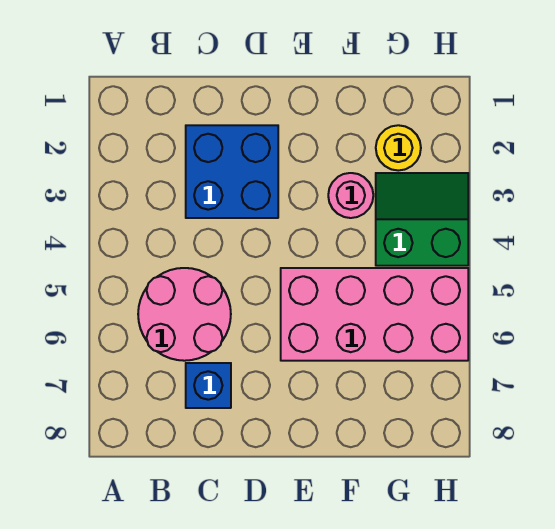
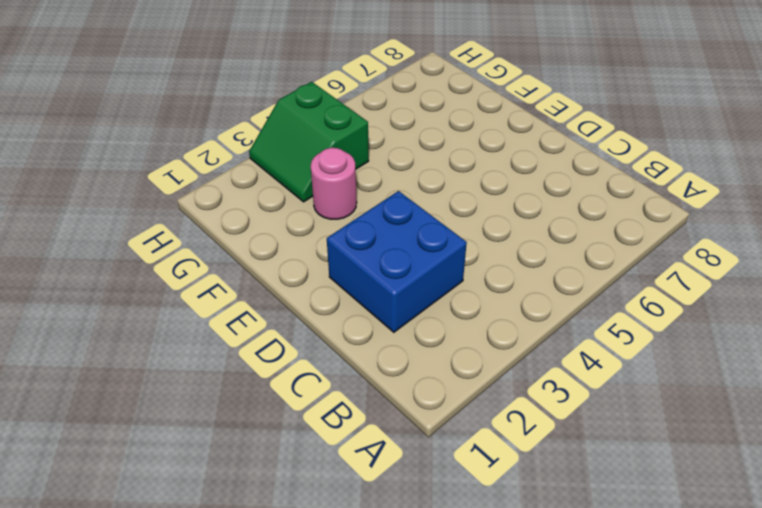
none -> pink 2x2 round brick [138,268,231,361]
none -> blue 1x1 brick [186,363,231,408]

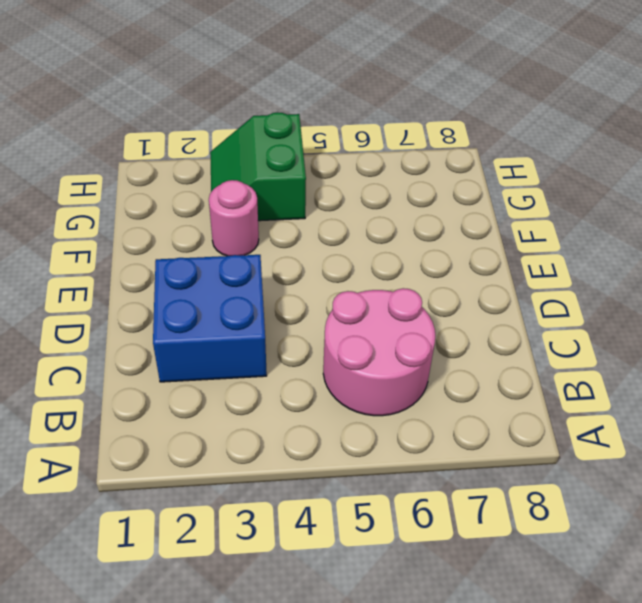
none -> blue 1x1 brick [186,363,231,408]
none -> pink 2x4 brick [281,268,468,361]

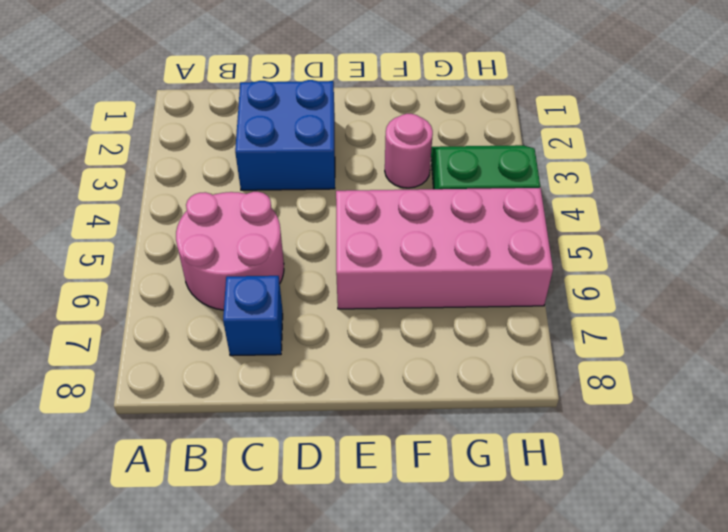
none -> yellow 1x1 round brick [376,125,421,171]

